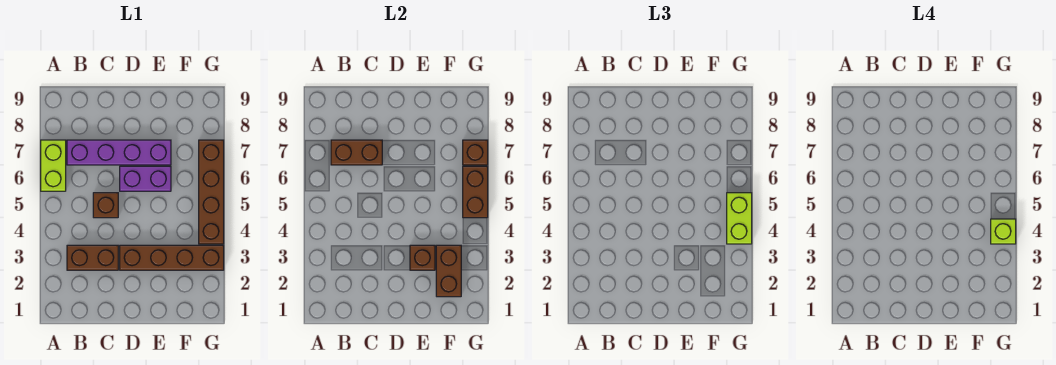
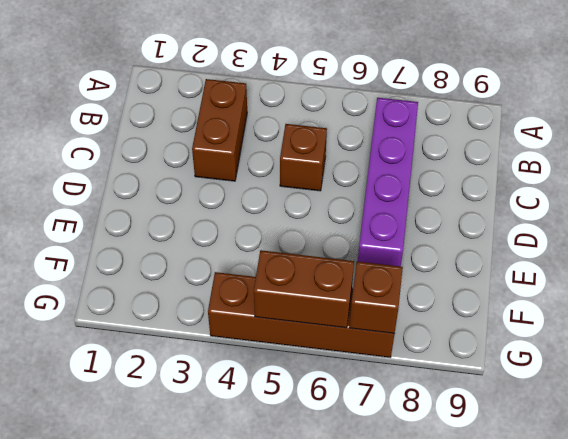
none -> lime 1x2 brick [41,140,66,191]
none -> brown 1x4 brick [120,245,224,270]
none -> purple 1x2 brick [120,166,171,191]

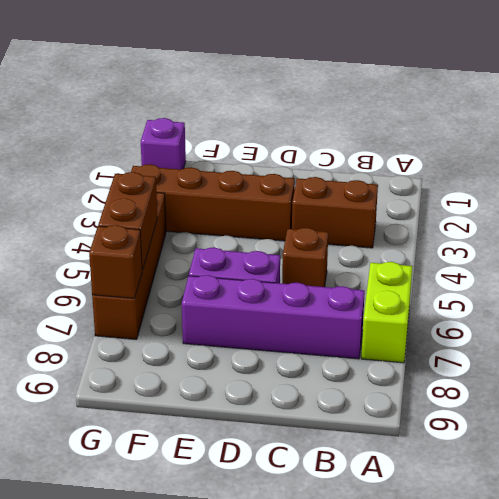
purple 1x1 brick [141,118,186,170] -> none
none -> brown 1x2 brick [331,140,382,165]
none -> brown 1x1 brick [410,245,435,270]
none -> brown 1x2 brick [436,245,461,297]

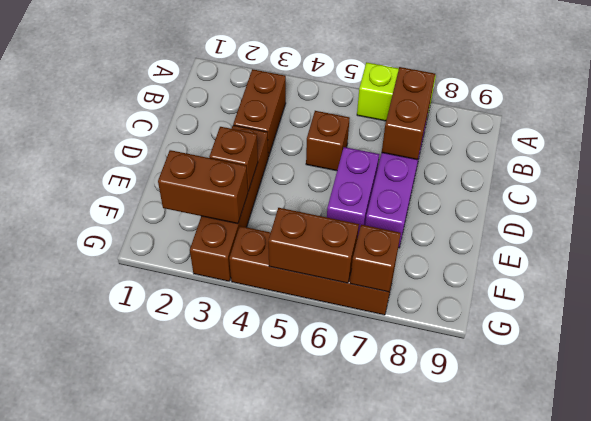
none -> lime 1x2 brick [727,193,752,244]
none -> lime 1x1 brick [991,219,1016,244]

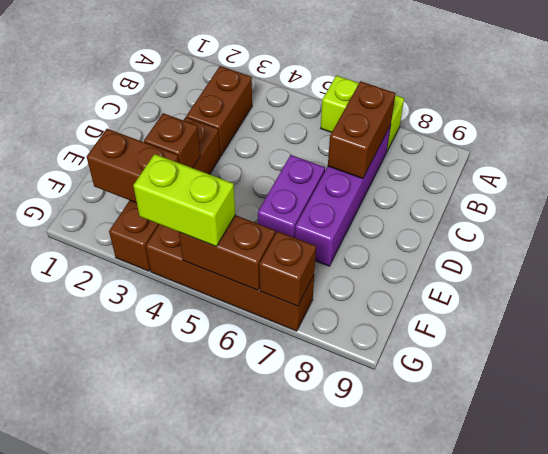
none -> brown 1x1 brick [93,193,118,218]
none -> lime 1x1 brick [991,219,1016,244]

